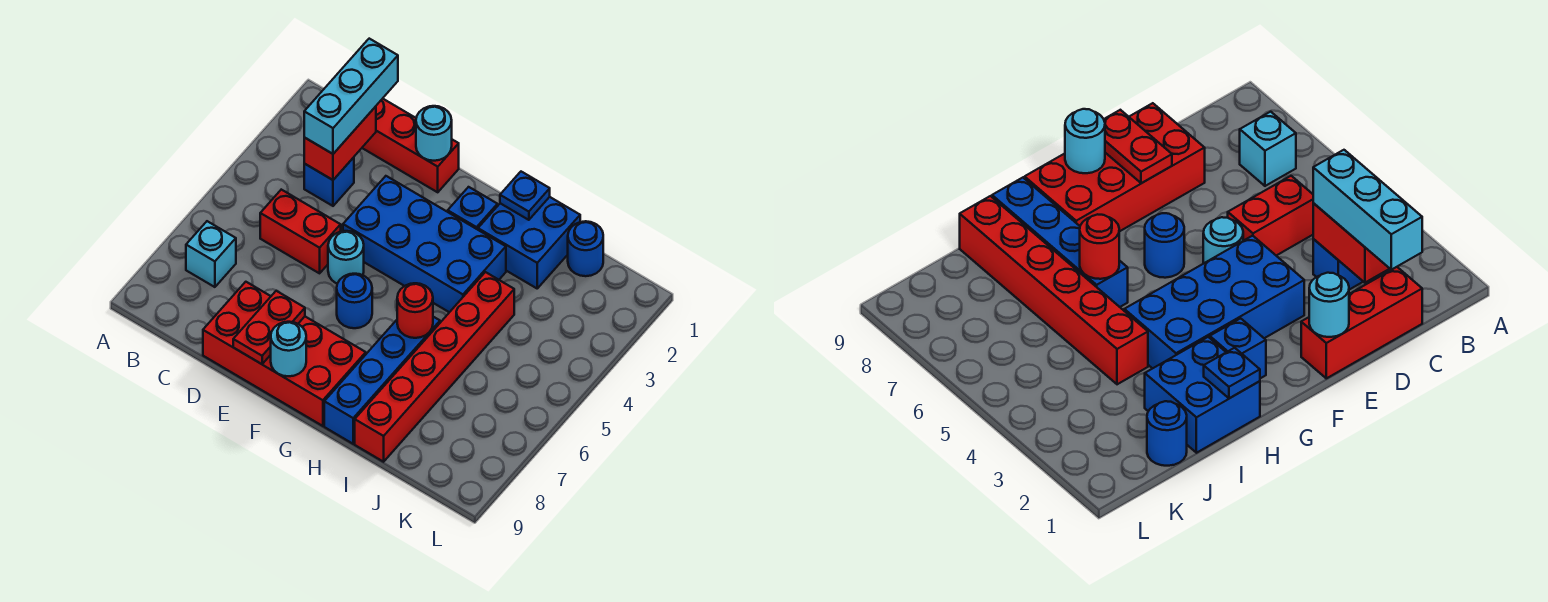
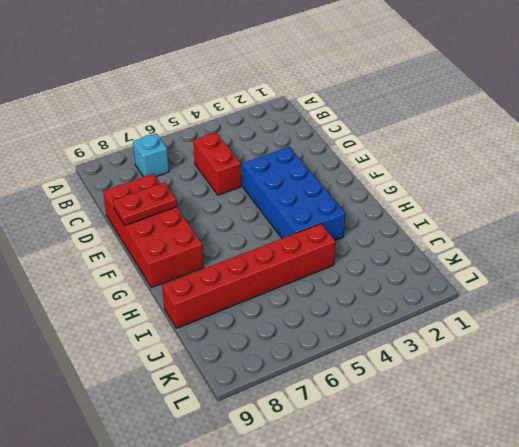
none -> red 1x3 brick [362,99,459,192]
none -> blue 1x1 brick [304,157,354,206]
none -> cyan 1x1 round brick [328,231,364,283]

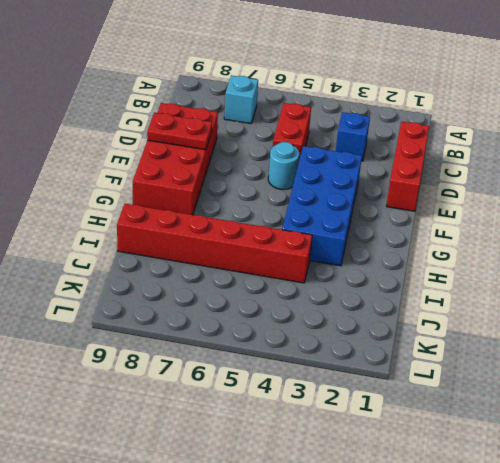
none -> blue 1x1 round brick [337,274,372,328]
none -> blue 1x1 brick [448,187,497,230]
none -> blue 2x2 brick [478,197,580,288]

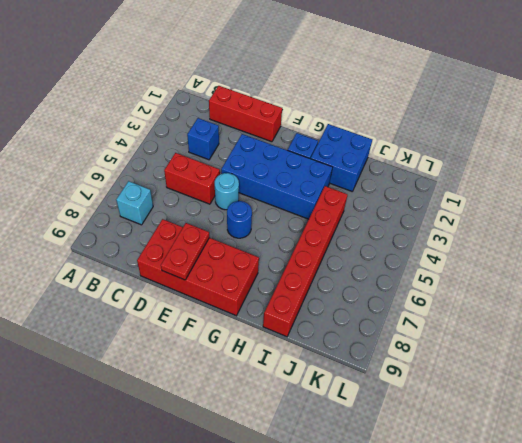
none -> blue 1x4 brick [324,317,440,444]
none -> blue 1x1 round brick [568,221,603,276]
none -> red 1x2 brick [304,106,376,180]

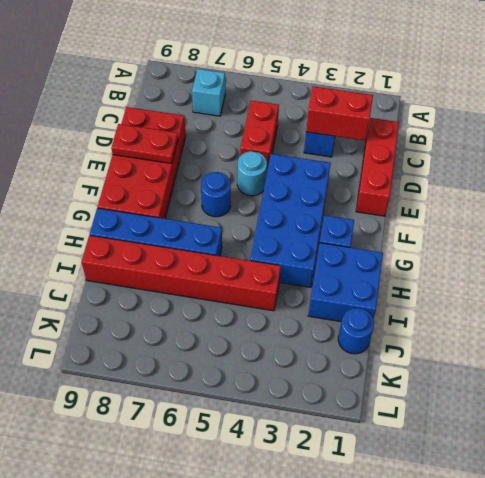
none -> cyan 1x1 round brick [416,106,452,161]
none -> cyan 1x1 round brick [271,322,306,376]
none -> blue 1x1 plate [500,172,550,220]

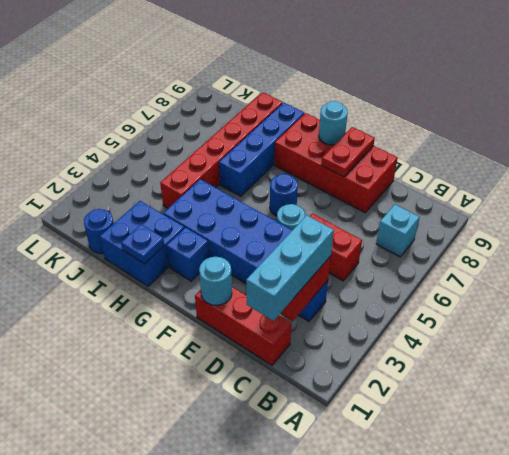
none -> red 1x1 round brick [397,283,433,338]

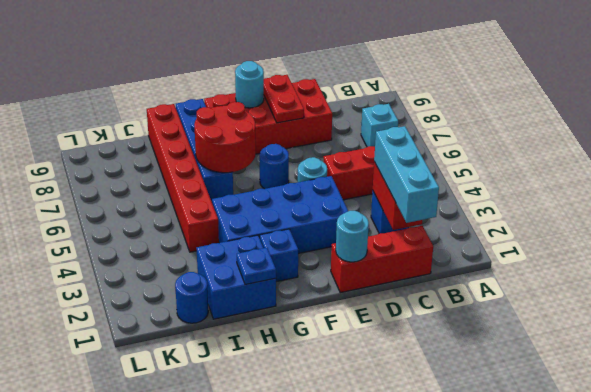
red 2x2 round brick [194,102,256,173] -> red 1x1 round brick [397,283,433,338]

